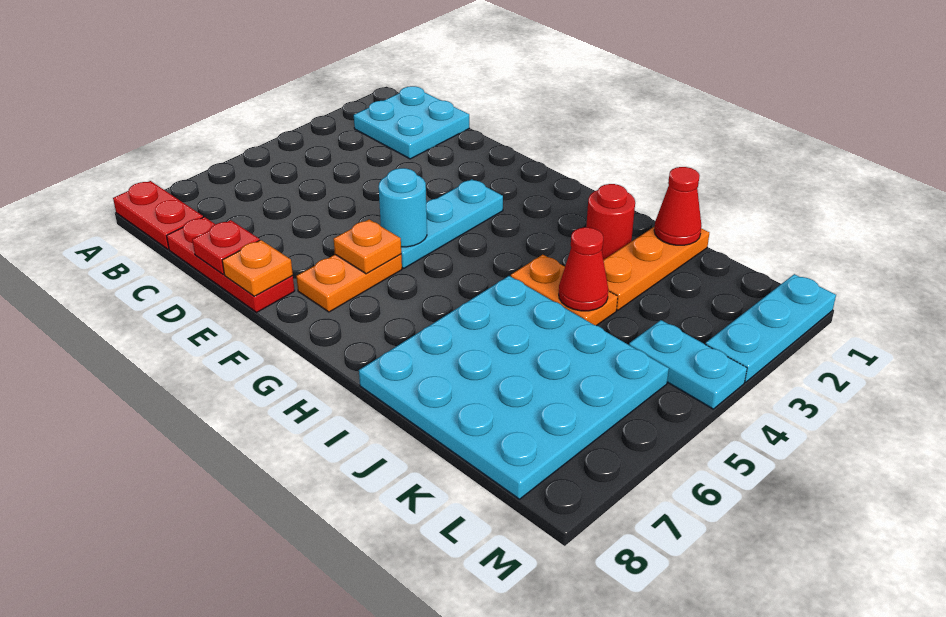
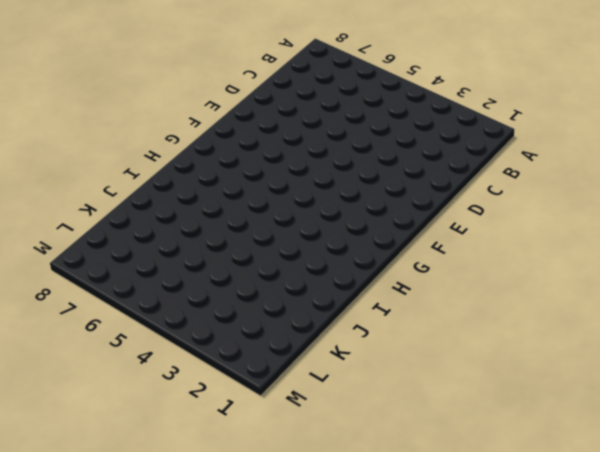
none -> red 1x2 plate [113,181,203,249]
none -> cyan 2x2 plate [354,86,469,159]
none -> red 1x3 plate [167,217,295,312]

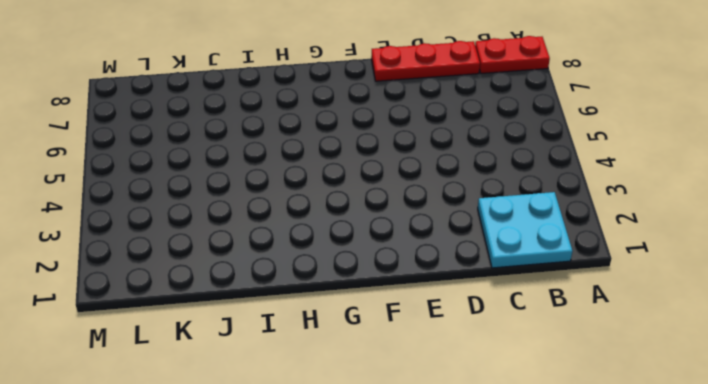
none -> cyan 1x3 plate [401,179,503,268]
none -> orange 1x2 plate [296,254,402,312]
none -> red 1x1 round brick [586,184,635,260]

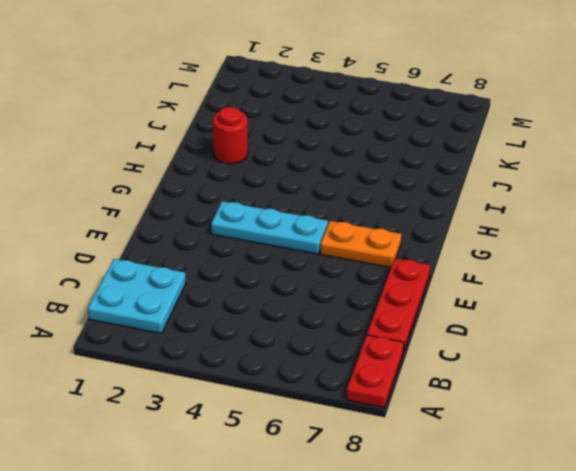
none -> orange 1x2 plate [511,255,618,326]
none -> cyan 4x4 plate [359,276,669,499]
none -> orange 1x3 plate [604,226,709,310]

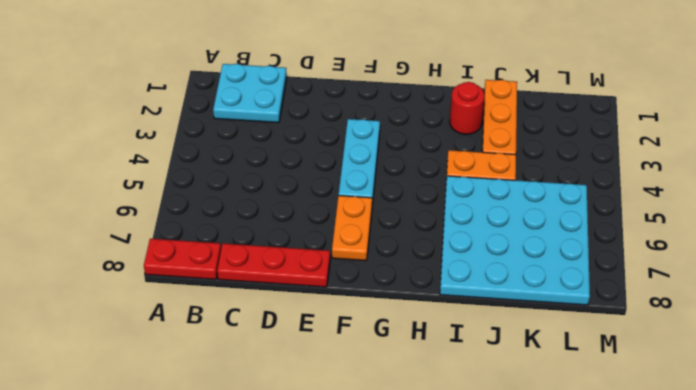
none -> cyan 1x2 plate [629,320,747,409]
none -> cyan 1x3 plate [705,274,836,382]
none -> red 1x1 plate [192,220,260,275]

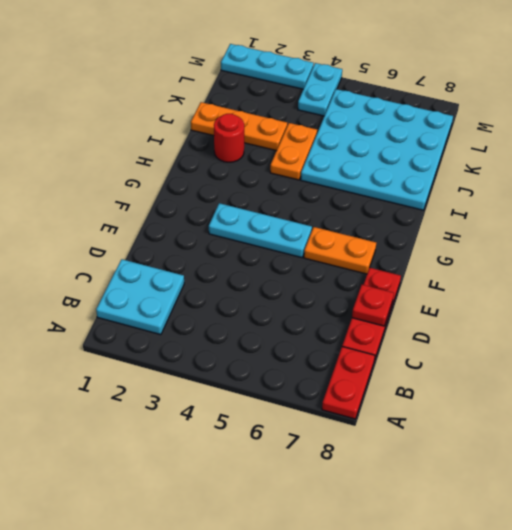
none -> orange 1x1 plate [222,240,293,296]
none -> cyan 1x1 round brick [379,168,427,247]
none -> orange 1x1 plate [334,220,401,274]

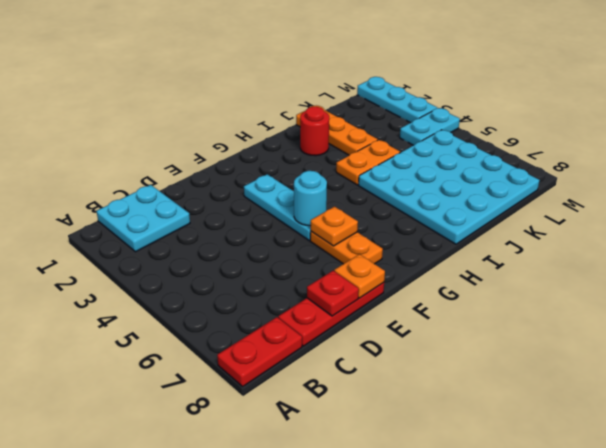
none -> red 1x1 cone [654,167,701,245]
none -> red 1x1 cone [559,227,608,311]

